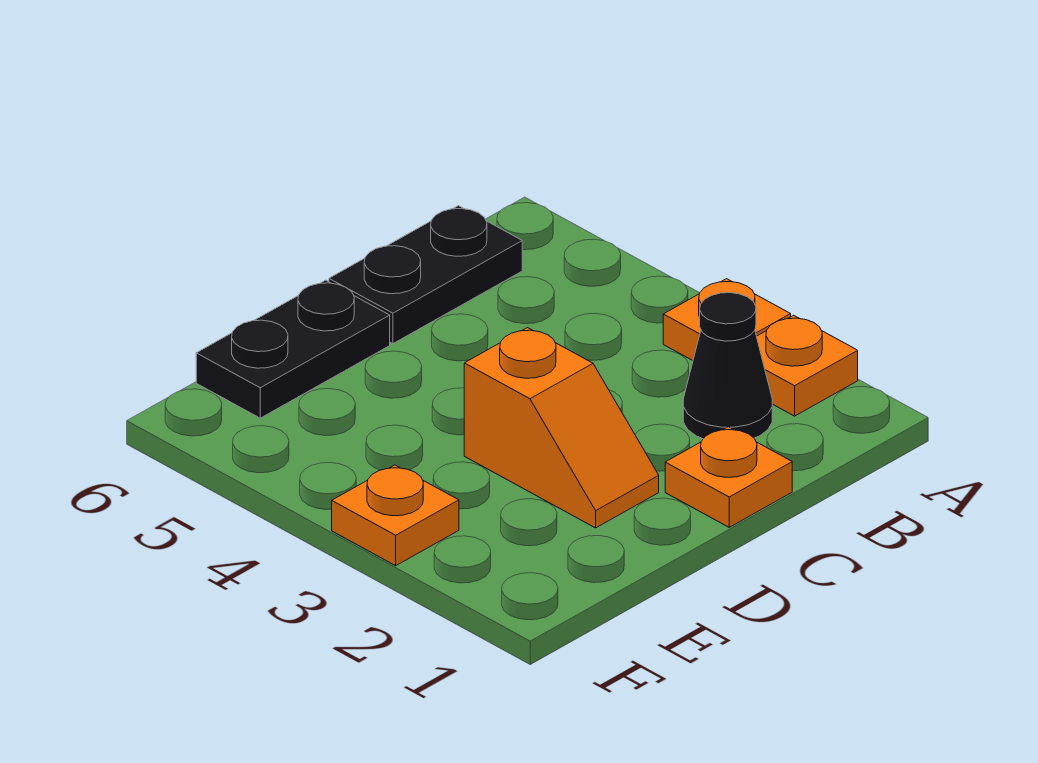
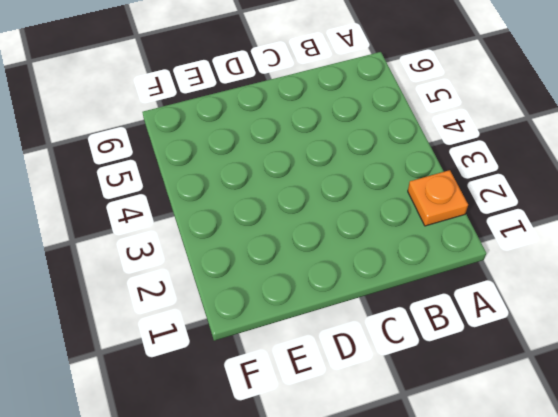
none -> orange 1x1 plate [663,279,791,360]
none -> black 1x1 cone [683,293,772,439]

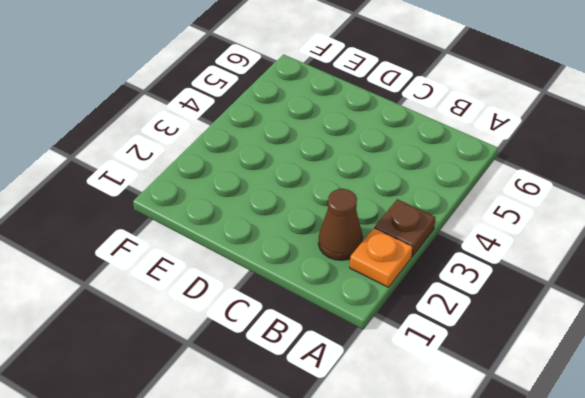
brown 1x1 plate [375,199,435,257] -> orange 1x1 plate [663,279,791,360]
brown 1x1 cone [318,189,363,260] -> black 1x1 cone [683,293,772,439]
none -> black 1x2 plate [329,206,522,344]
none -> orange 1x1 plate [665,427,792,527]

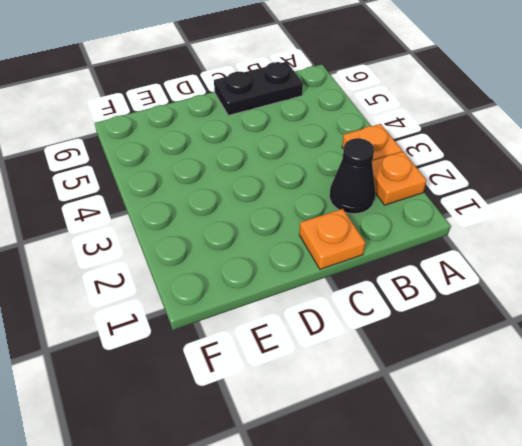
none -> orange 1x2 slope [464,328,659,528]
none -> black 1x2 plate [196,280,390,418]

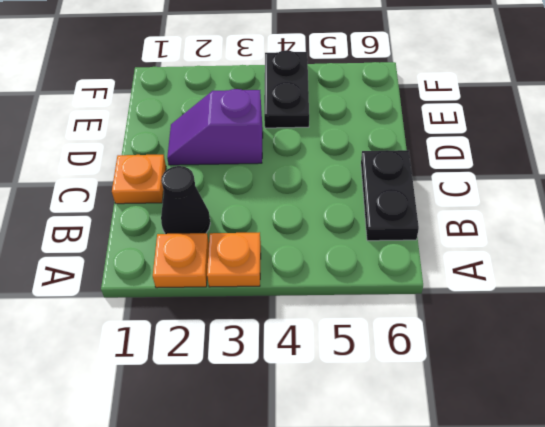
purple 1x2 slope [167,89,263,165] -> orange 1x2 slope [464,328,659,528]
black 1x2 plate [264,50,309,128] -> black 1x2 plate moved to [196,280,390,418]
none -> orange 1x1 plate [332,465,459,566]

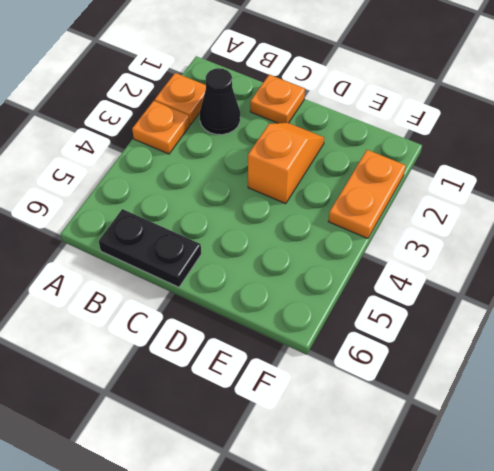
orange 1x2 plate [328,150,406,239] -> orange 1x1 plate [332,465,459,566]
none -> black 1x2 plate [196,280,390,418]

